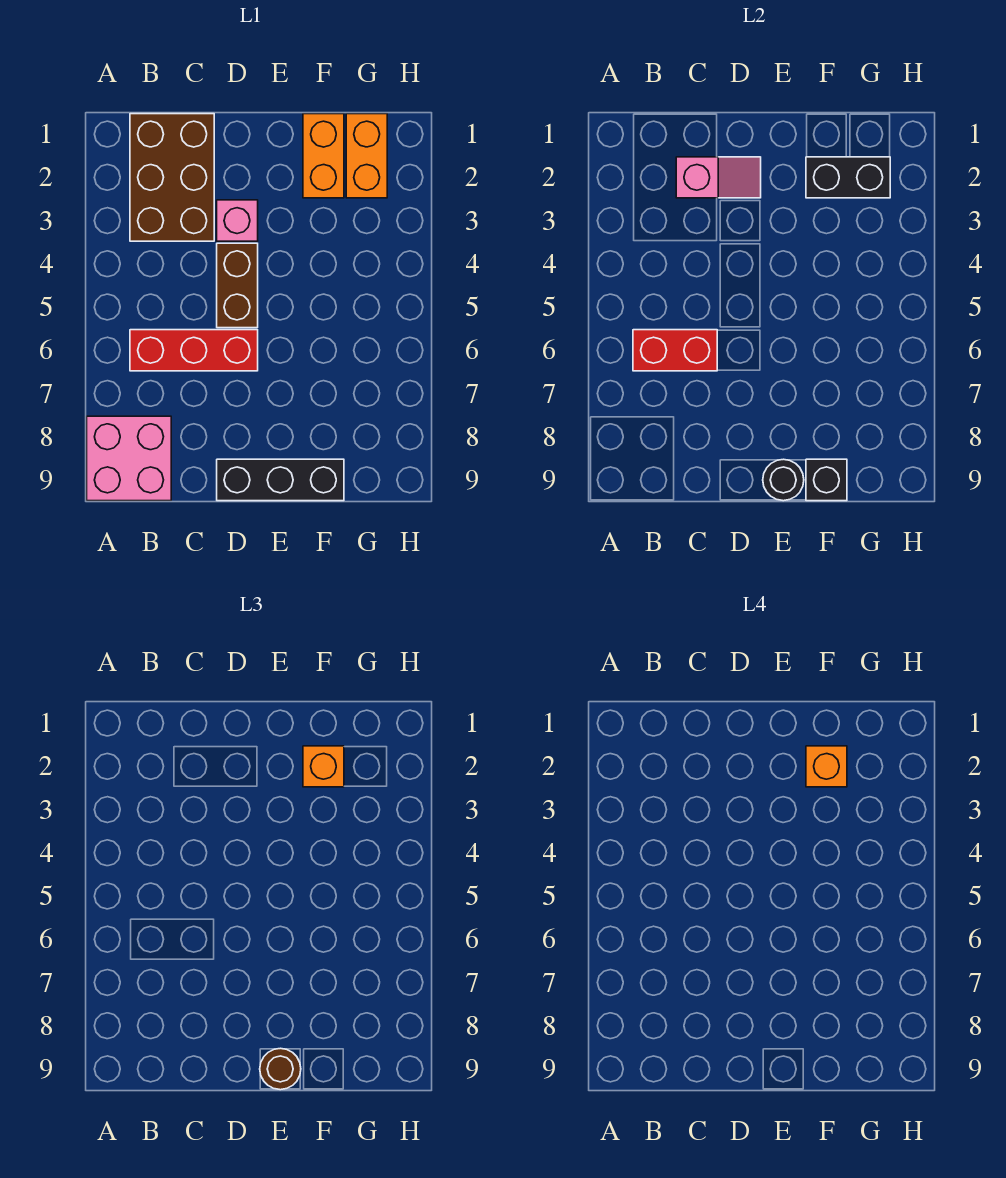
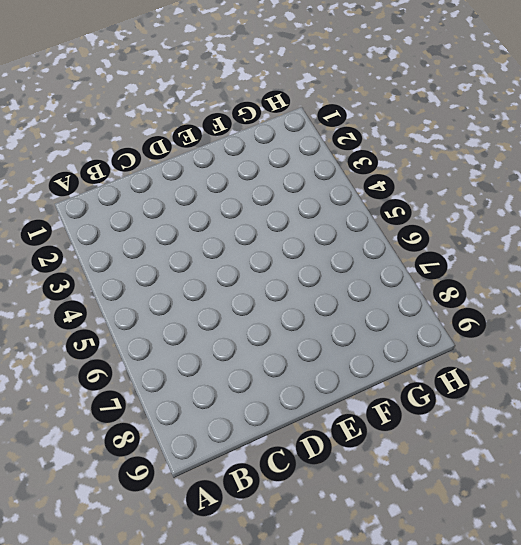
none -> pink 2x2 brick [87,416,171,501]
none -> brown 2x3 brick [130,114,214,241]
none -> red 1x3 brick [130,330,258,371]

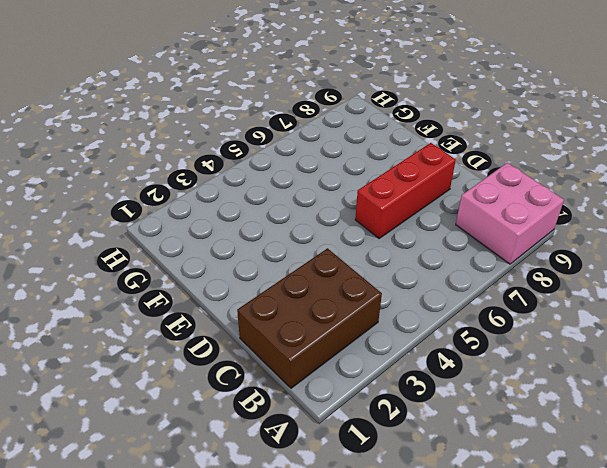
red 1x3 brick [355,143,456,238] -> red 1x3 brick turned to [130,330,258,371]
none -> pink 1x1 brick [217,200,258,241]
none -> brown 1x2 brick [217,243,258,328]
none -> black 1x3 brick [217,459,344,501]

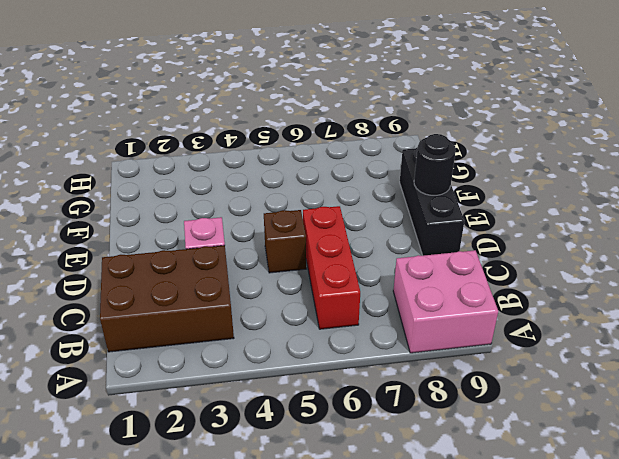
brown 1x1 brick [264,210,306,273] -> brown 1x2 brick [217,243,258,328]
none -> orange 1x2 brick [303,114,344,198]
none -> orange 1x2 brick [346,114,387,198]
none -> red 1x2 brick [633,330,717,371]

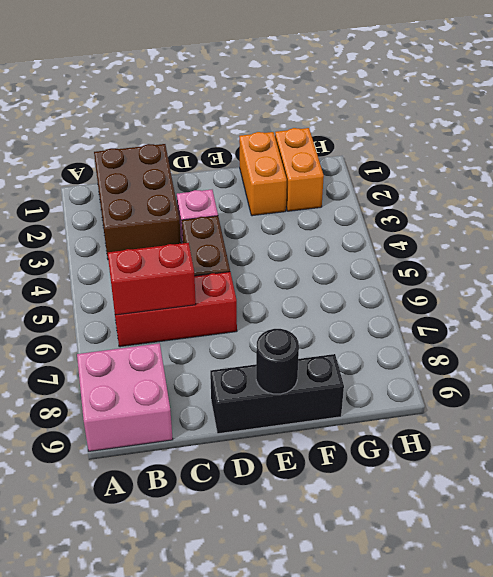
none -> pink 1x2 slope [676,157,761,198]
none -> black 1x2 brick [806,157,890,198]
none -> black 1x1 brick [806,459,847,501]

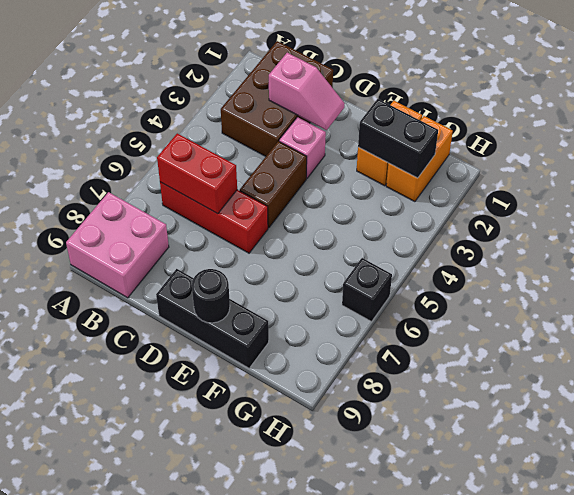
black 1x1 brick [342,258,392,322] -> black 1x1 brick moved to [806,459,847,501]
none -> brown 1x1 round brick [260,1048,301,1090]
none -> orange 1x1 brick [303,746,344,787]
none -> orange 1x1 brick [806,746,847,787]

